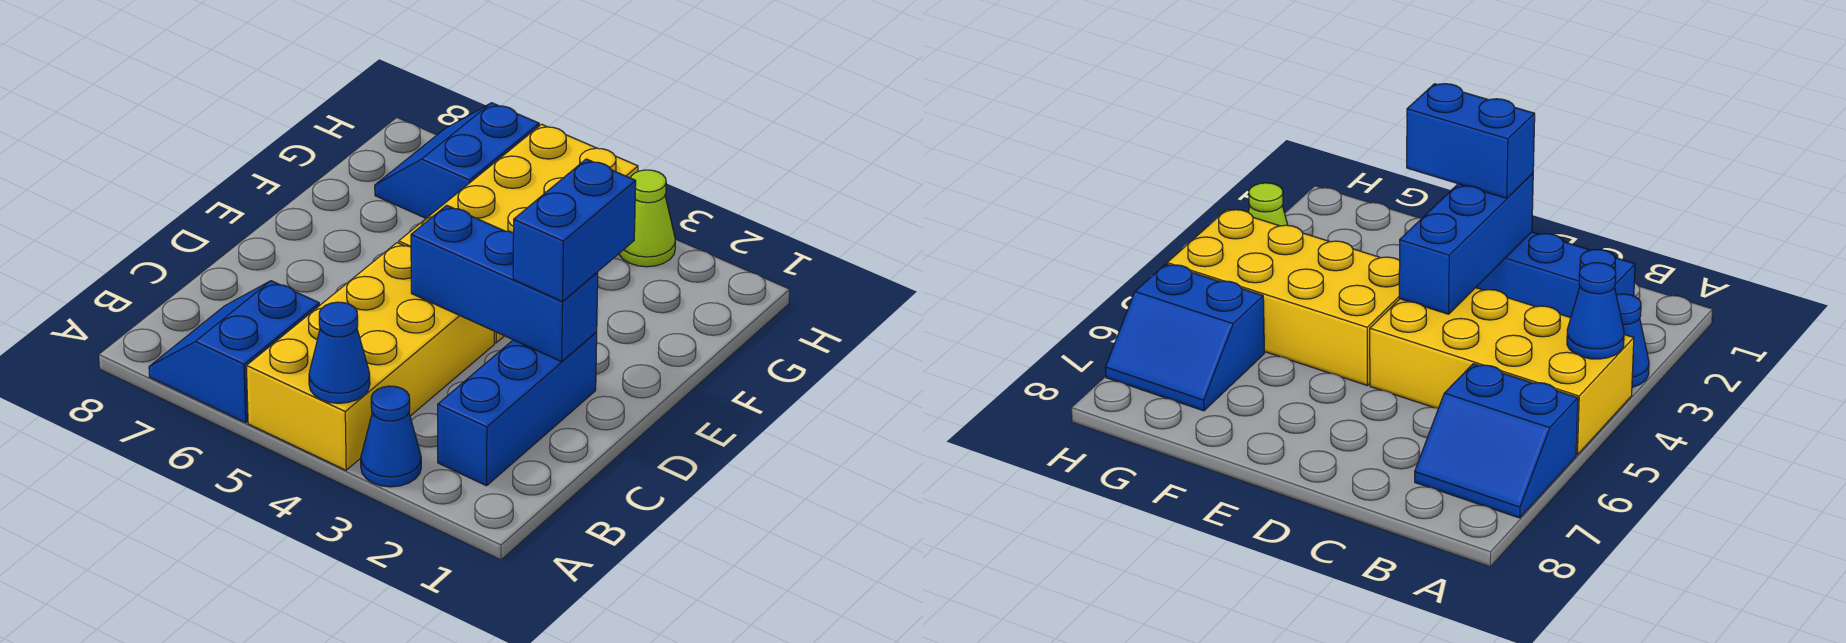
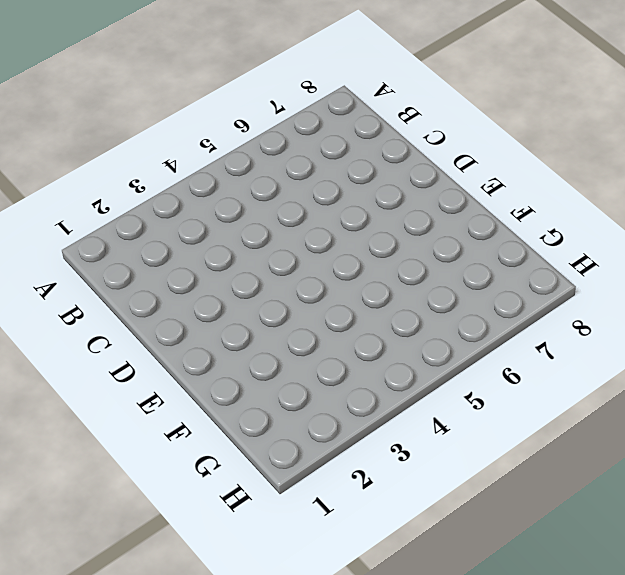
none -> blue 1x1 cone [361,386,421,487]
none -> yellow 2x4 brick [246,243,494,470]

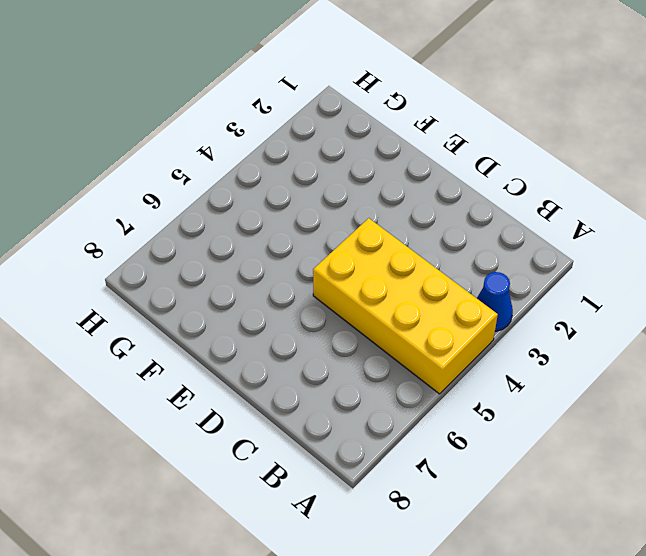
none -> blue 2x2 slope [149,281,319,423]
none -> blue 1x3 brick [438,332,597,486]

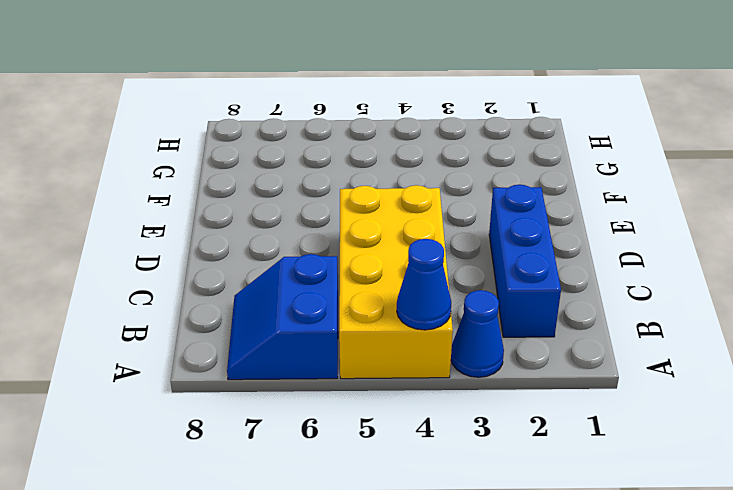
none -> yellow 2x4 brick [399,124,638,343]
none -> blue 2x2 slope [375,103,539,218]

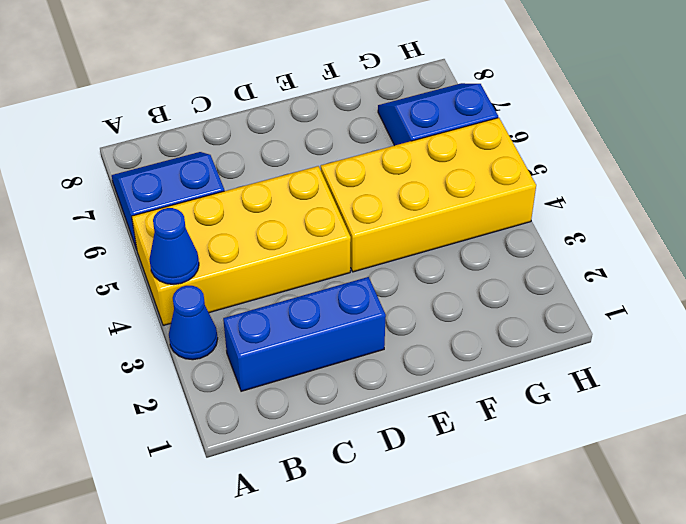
none -> lime 1x1 cone [619,170,675,267]
none -> blue 1x3 brick [411,205,598,361]

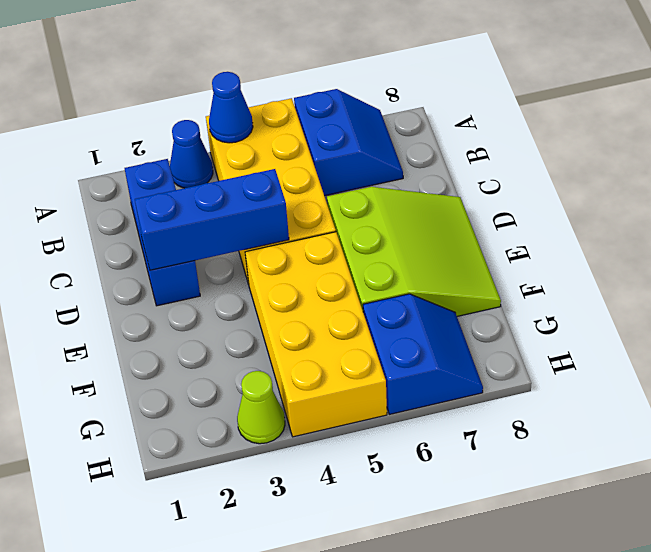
lime 3x3 slope [327,187,501,316] -> none
none -> blue 1x2 brick [513,159,636,301]

